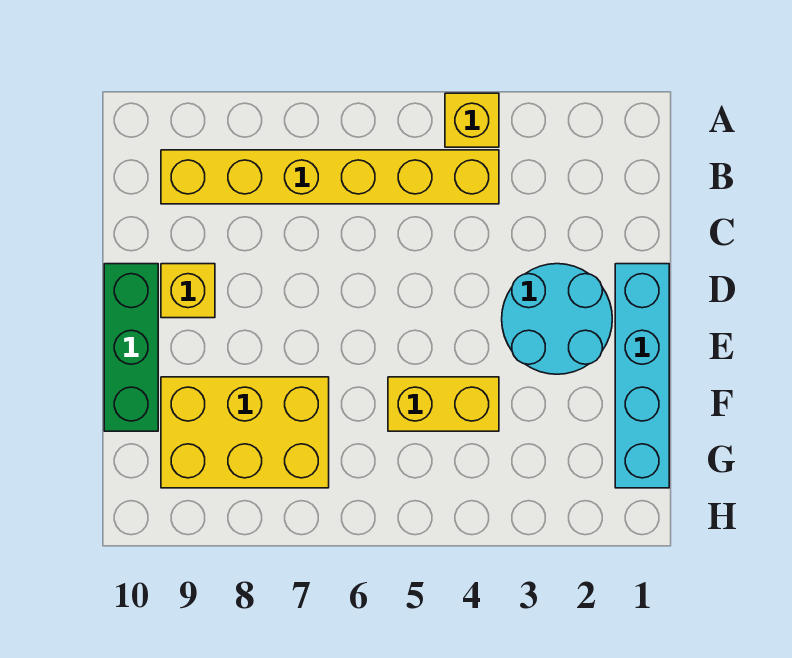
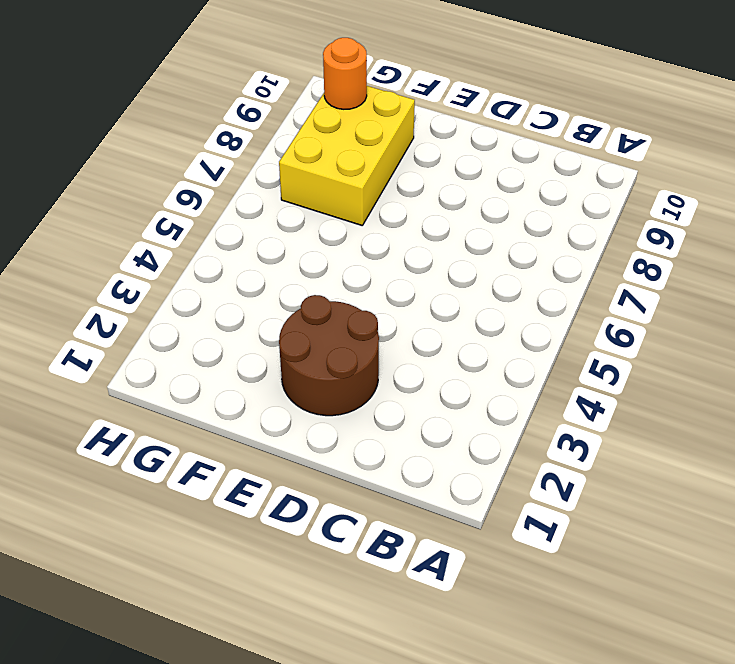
brown 2x2 round brick [279,295,379,416] -> cyan 2x2 round brick [502,264,612,374]
orange 1x1 round brick [323,38,367,109] -> none
none -> yellow 1x1 brick [445,93,499,147]
none -> yellow 1x6 brick [161,150,499,204]

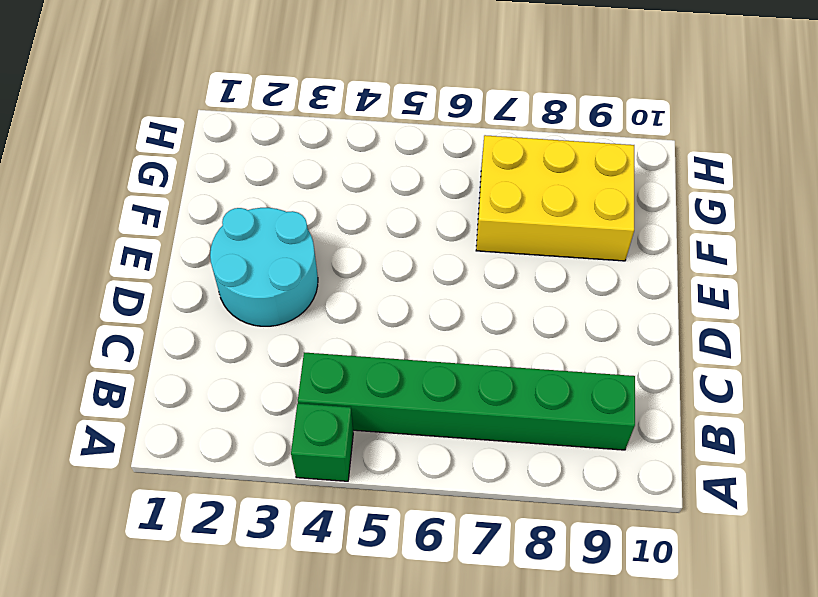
green 1x1 brick [291,403,353,481] -> yellow 1x1 brick [445,93,499,147]
green 1x6 brick [298,352,635,450] -> yellow 1x6 brick [161,150,499,204]
none -> cyan 1x4 brick [615,264,669,488]
none -> yellow 1x1 brick [161,264,215,318]

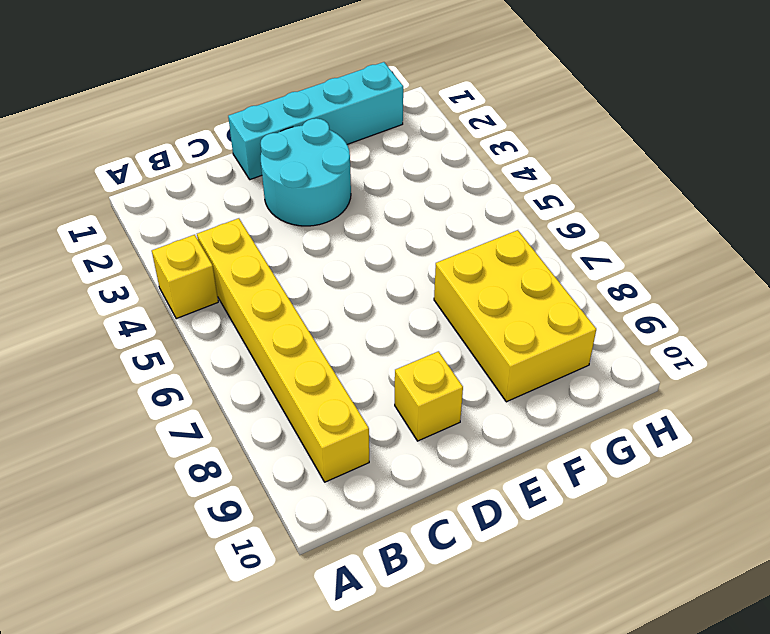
none -> green 1x3 brick [104,264,158,431]
none -> yellow 1x2 brick [388,377,499,431]

